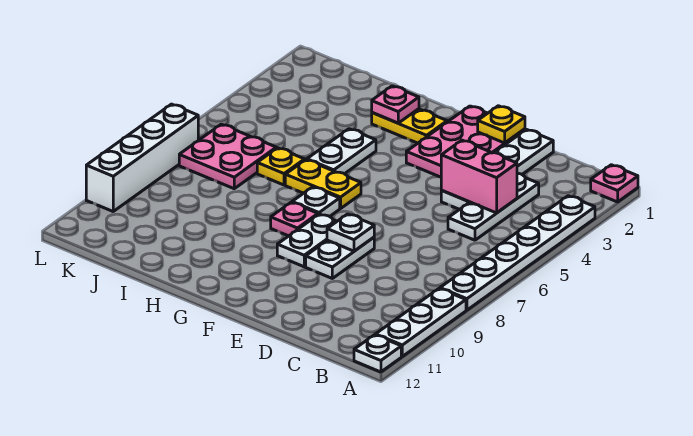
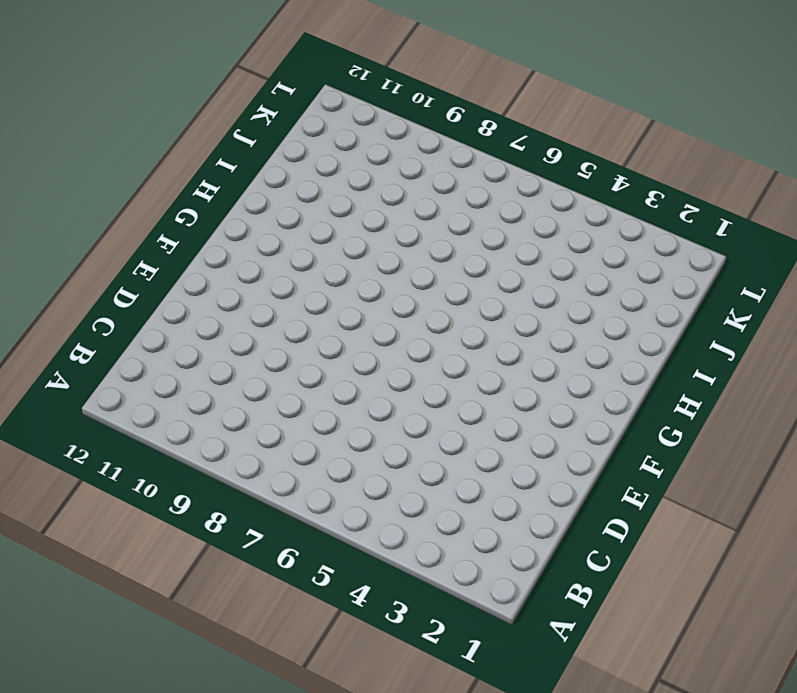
none -> pink 1x1 plate [591,165,638,202]
none -> white 1x6 plate [440,196,595,310]
none -> white 1x3 plate [376,289,466,356]

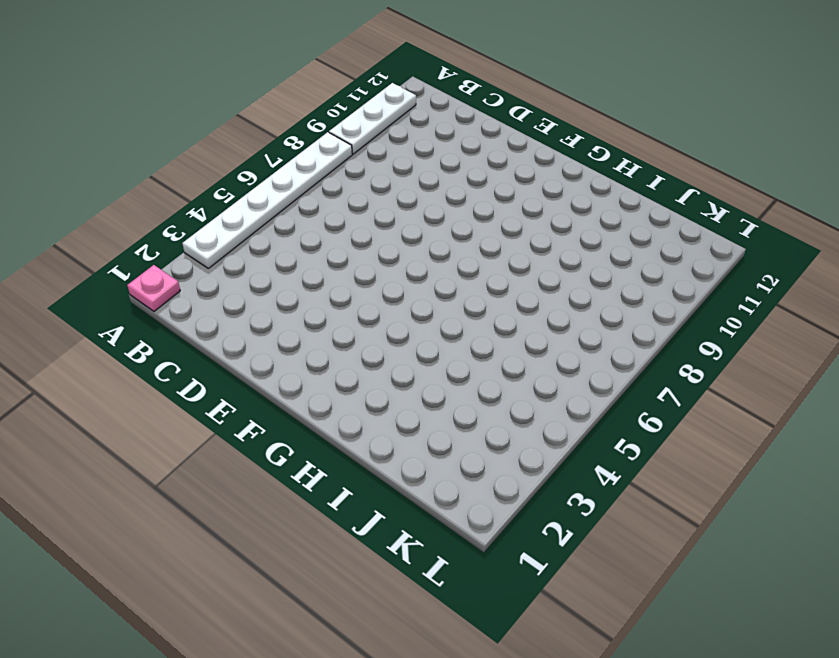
none -> white 1x1 plate [354,335,401,372]
none -> white 1x3 plate [448,173,539,240]
none -> white 1x4 plate [441,130,553,210]

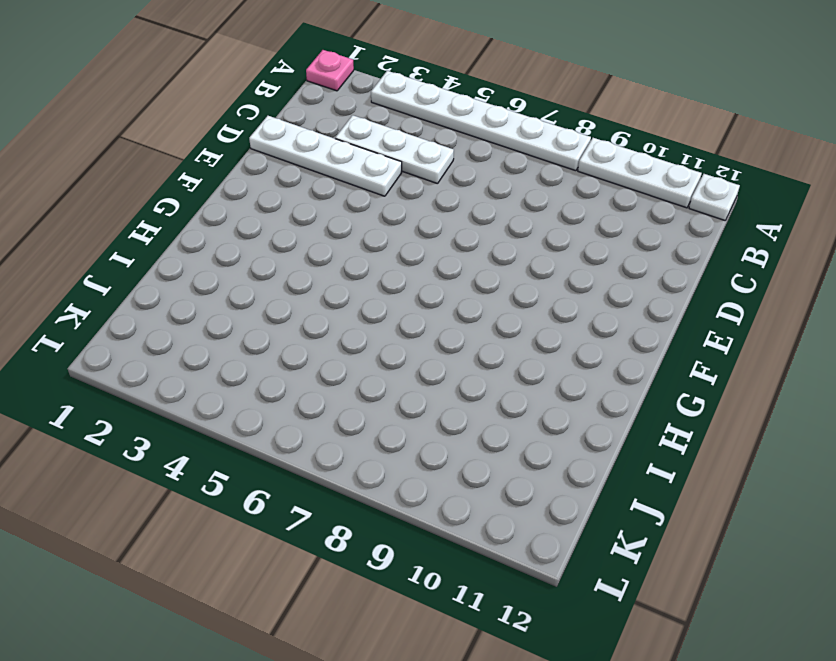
none -> pink 2x3 plate [406,106,525,177]
none -> white 1x2 plate [306,237,374,278]
none -> white 1x2 plate [277,214,337,267]

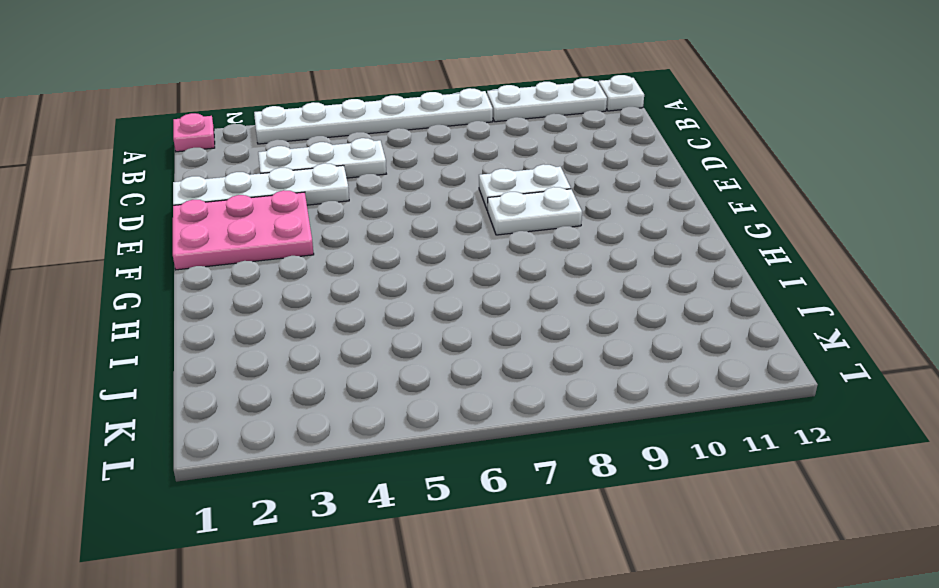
none -> yellow 1x2 plate [372,109,447,143]
none -> yellow 1x2 plate [285,160,361,209]
none -> white 1x1 plate [292,187,340,216]

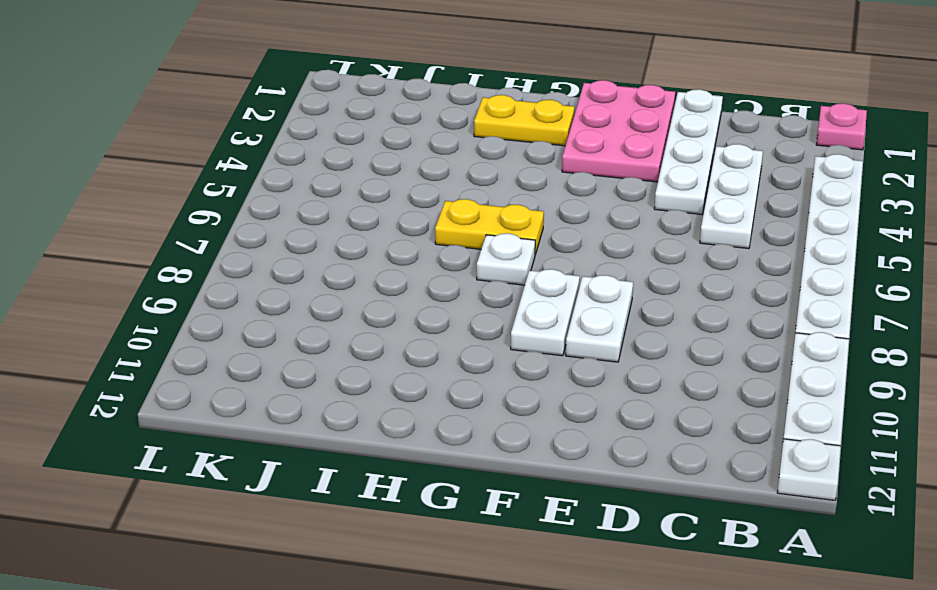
none -> pink 1x1 plate [271,202,318,236]
none -> white 1x2 plate [307,129,376,174]
none -> yellow 1x1 plate [257,148,305,185]

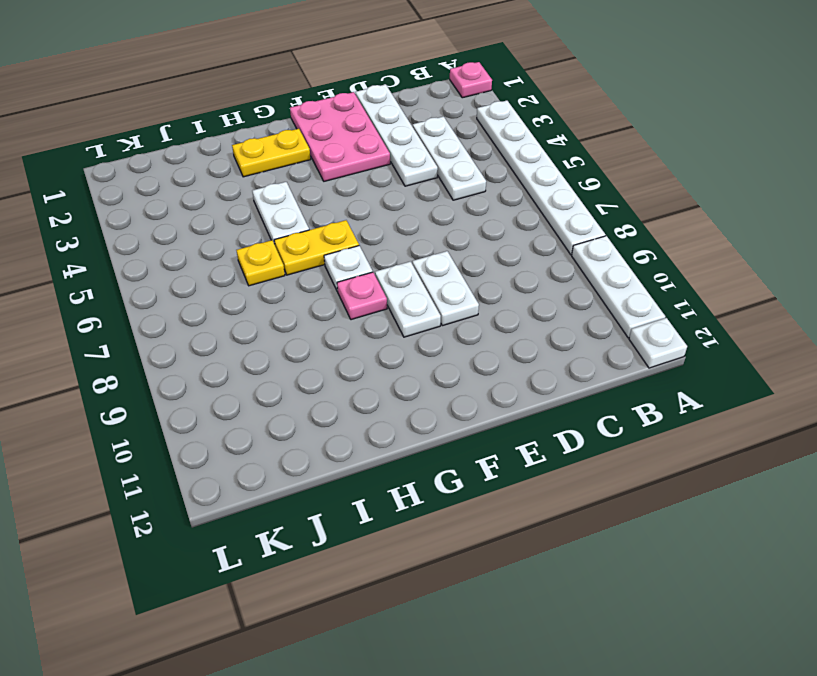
none -> pink 2x2 plate [179,124,276,189]
none -> white 1x4 brick [86,104,198,211]
none -> pink 1x2 brick [441,140,517,213]

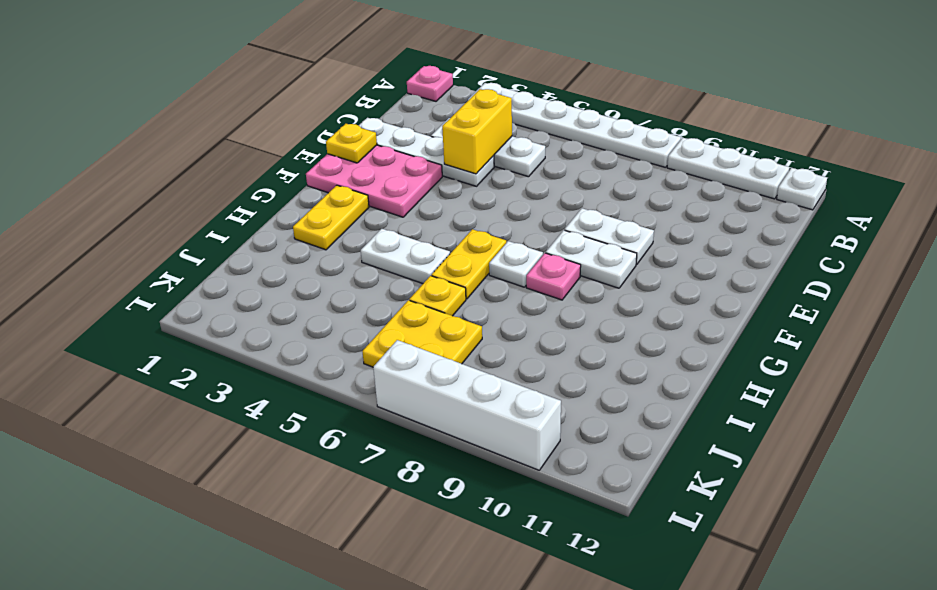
yellow 1x2 brick [442,89,512,174] -> pink 1x2 brick [441,140,517,213]
yellow 2x2 plate [362,300,482,367] -> pink 2x2 plate [179,124,276,189]
none -> white 1x1 plate [327,214,374,251]
none -> pink 1x1 plate [372,86,419,123]

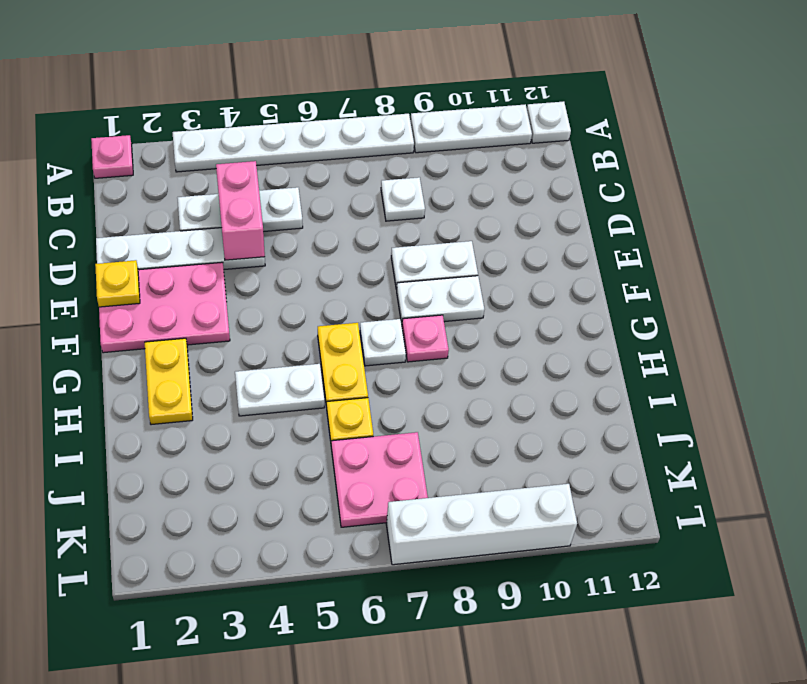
white 1x1 plate [381,177,425,221] -> white 1x1 plate moved to [327,214,374,251]
none -> pink 1x1 plate [372,86,419,123]

